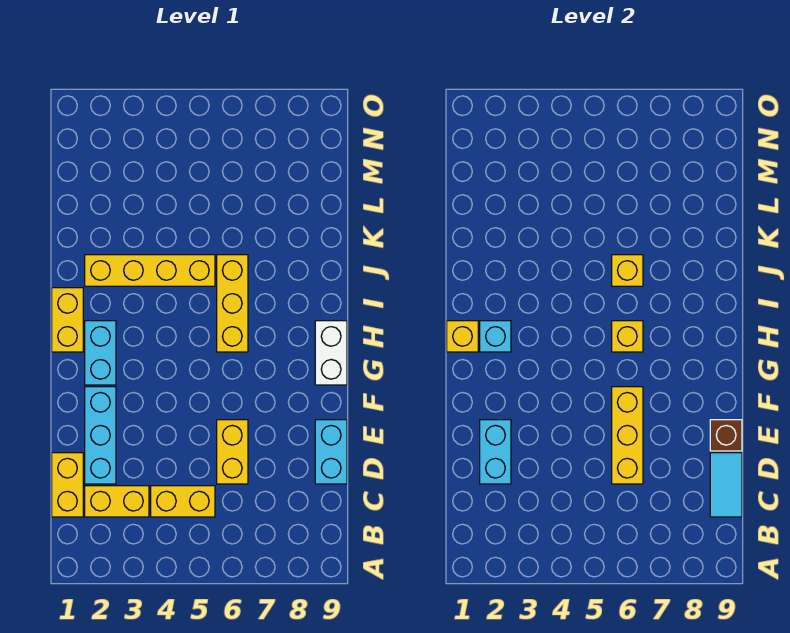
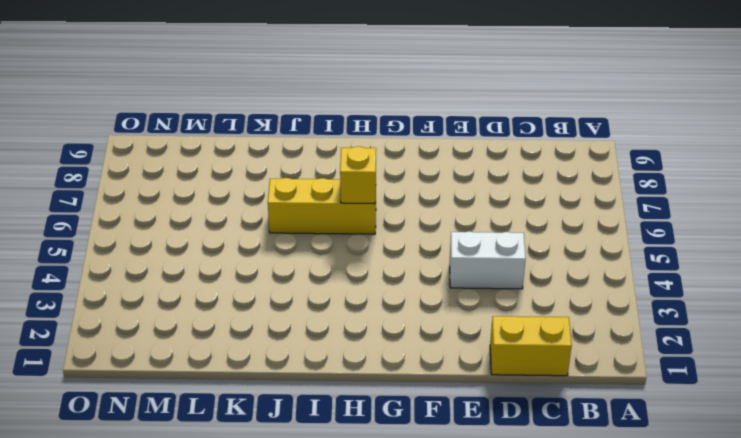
white 1x2 brick [450,231,526,289] -> white 1x2 brick moved to [315,321,347,385]
none -> yellow 1x2 brick [85,486,149,517]
none -> yellow 1x2 brick [151,486,215,517]
none -> cyan 1x3 brick [85,387,116,484]

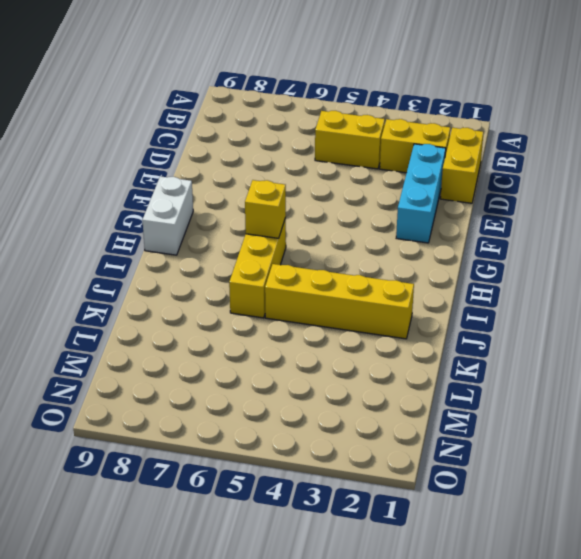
none -> yellow 1x2 brick [217,420,248,484]
none -> cyan 1x2 brick [315,420,347,484]
none -> cyan 1x2 brick [85,321,116,385]

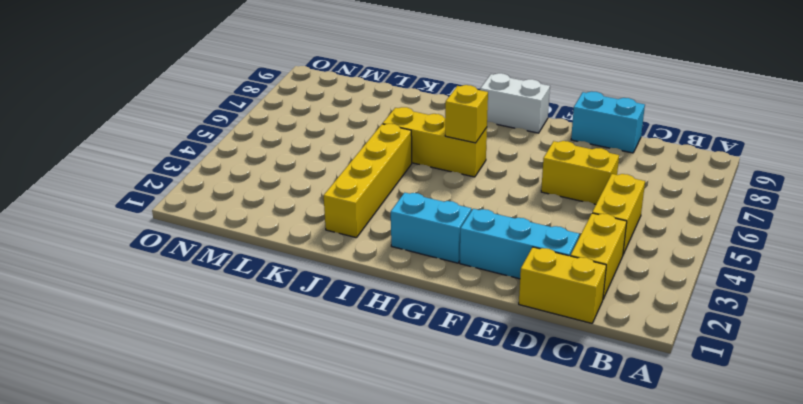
none -> yellow 1x2 brick [52,288,83,352]
none -> cyan 1x2 tile [710,453,742,517]
none -> cyan 1x2 brick [480,420,511,484]

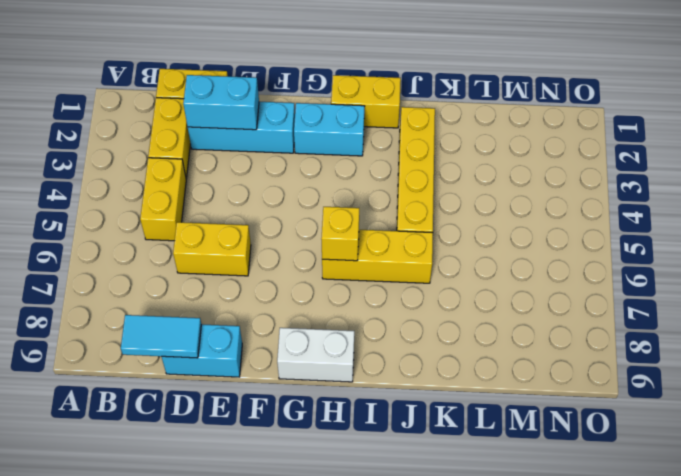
none -> yellow 1x3 brick [612,387,643,484]
none -> brown 1x1 brick [710,420,742,451]
none -> yellow 1x1 brick [447,321,478,352]

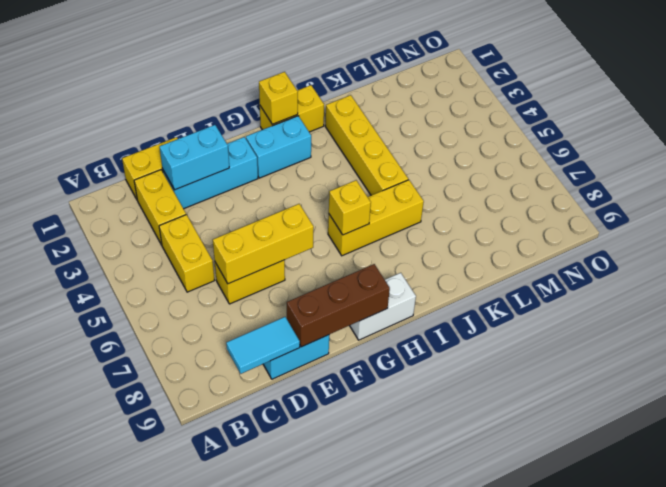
brown 1x3 brick [287,264,390,347] -> brown 1x1 brick [710,420,742,451]
none -> cyan 1x1 brick [480,321,511,352]
none -> yellow 1x1 brick [612,255,643,286]

